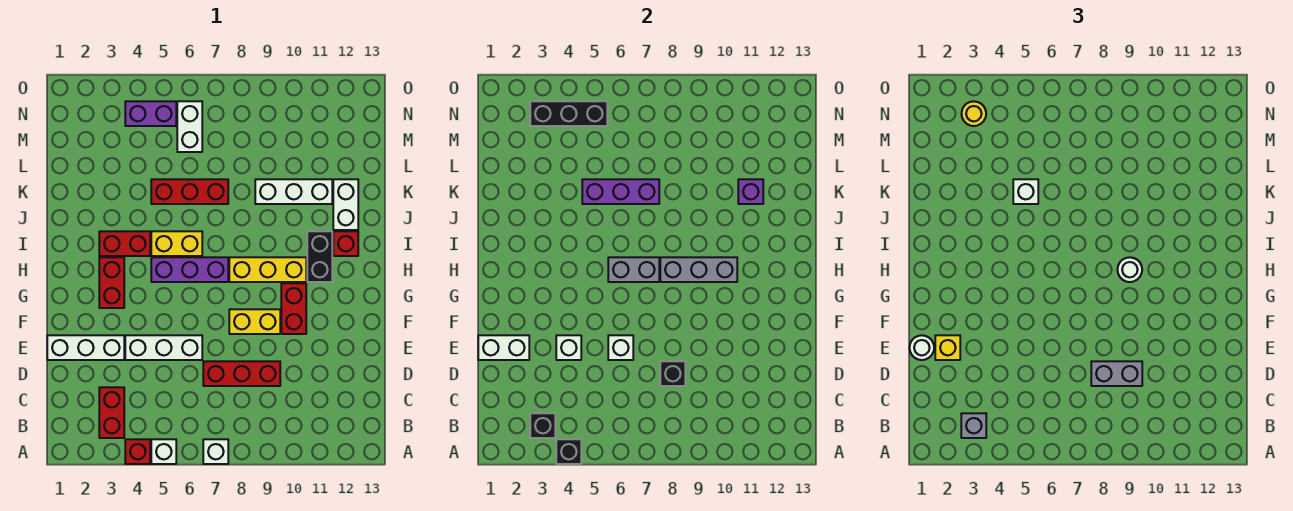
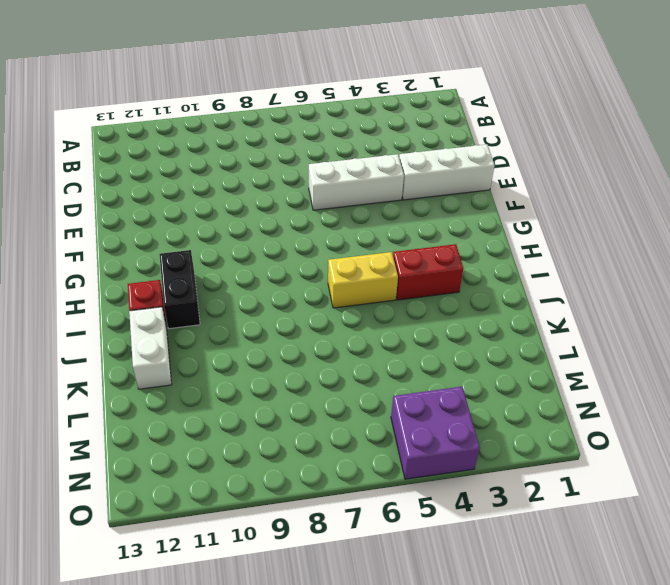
purple 2x2 brick [391,387,480,479] -> purple 1x2 brick [125,101,176,126]
none -> red 1x1 brick [125,439,150,464]
none -> white 1x1 brick [151,439,176,464]
none -> white 1x1 brick [203,439,228,464]
none -> red 1x2 brick [99,387,124,438]

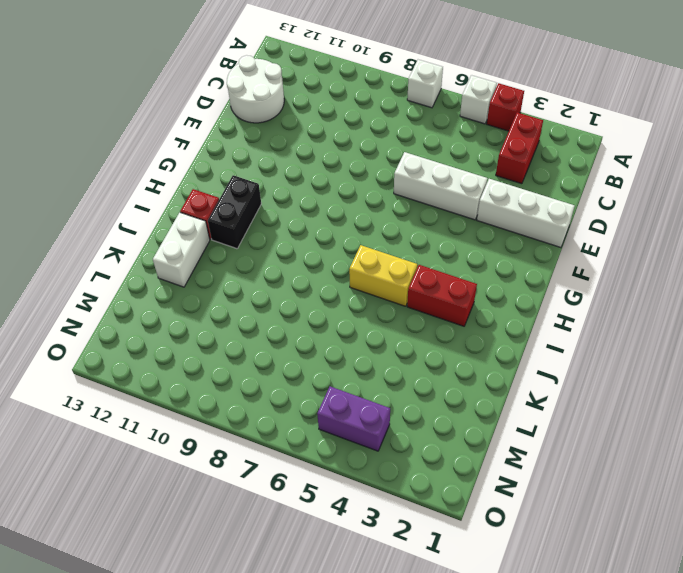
white 2x2 round brick [227,55,284,123] -> none
none -> red 1x3 brick [203,361,280,386]
none -> yellow 1x2 brick [229,309,280,334]
none -> red 1x2 brick [281,283,306,334]
none -> red 1x2 brick [99,257,124,308]

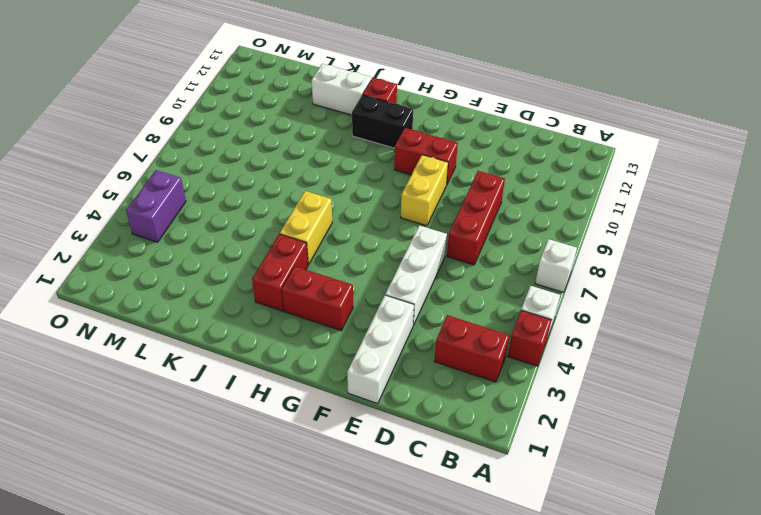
none -> purple 1x3 brick [151,257,228,282]
none -> yellow 1x3 brick [229,257,306,282]
none -> red 1x3 brick [151,179,228,204]
none -> white 1x3 brick [255,179,332,204]

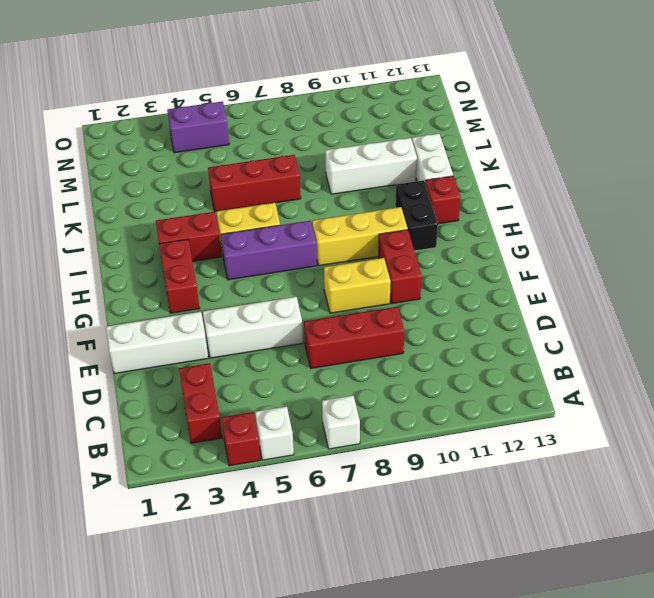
none -> white 1x2 brick [177,101,202,152]
none -> black 1x1 brick [556,439,581,464]
none -> black 1x1 brick [530,413,555,438]
none -> black 1x1 brick [660,361,685,386]

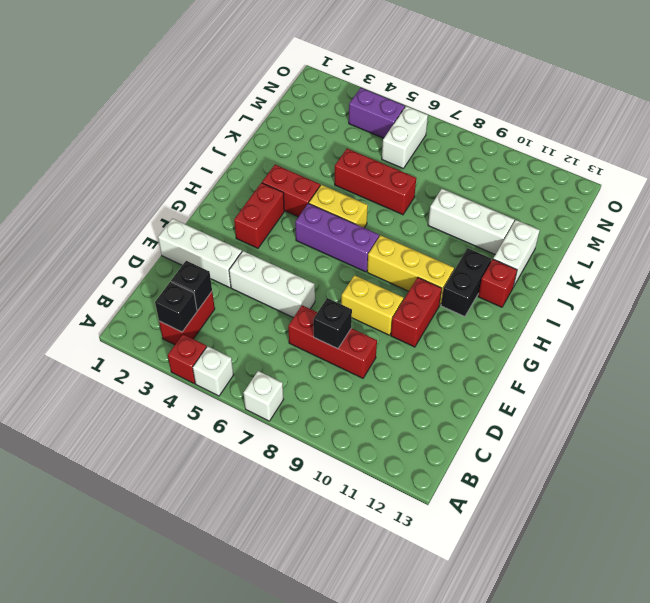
black 1x1 brick [171,261,212,310] -> black 1x1 brick moved to [556,439,581,464]
none -> white 1x2 brick [478,335,529,360]
none -> white 1x1 brick [556,335,581,360]
none -> white 1x1 brick [608,335,633,360]
none -> grey 1x2 brick [608,257,659,282]

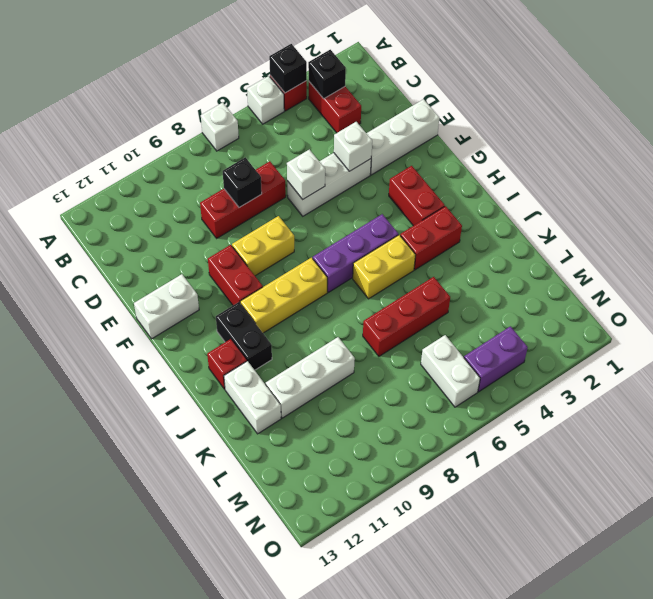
white 1x2 brick [134,274,199,339] -> white 1x2 brick moved to [478,335,529,360]
none -> grey 1x2 brick [608,257,659,282]
none -> grey 1x3 brick [660,257,737,282]
none -> purple 1x3 brick [582,179,659,204]
none -> purple 1x1 brick [738,179,763,204]

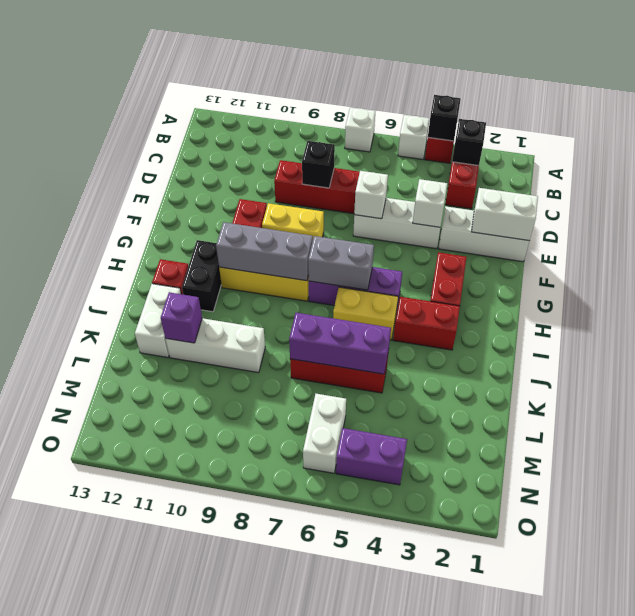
none -> black 1x3 brick [530,101,607,126]
none -> grey 1x1 brick [961,413,986,438]
none -> grey 1x2 brick [1091,361,1142,386]
none -> white 1x1 round brick [910,335,934,360]

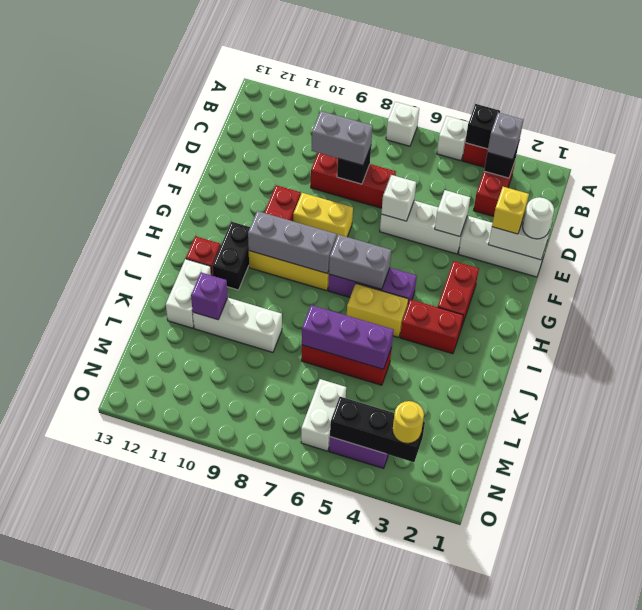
none -> white 1x1 round brick [1118,257,1142,282]
none -> white 1x1 brick [1013,179,1038,204]

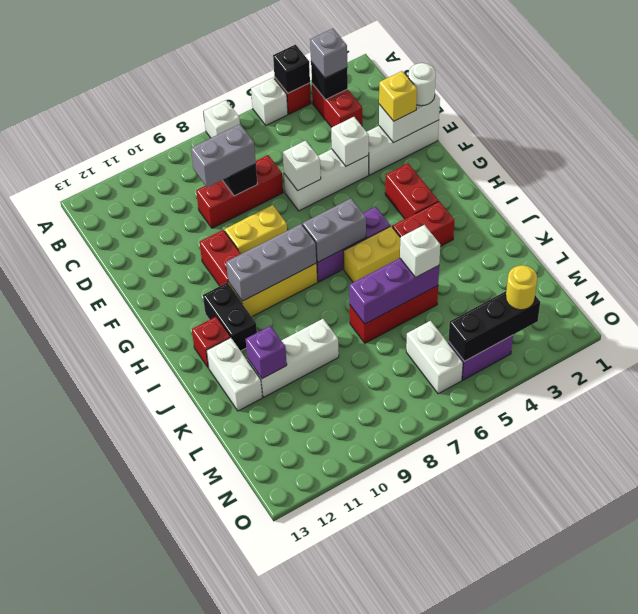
none -> white 1x1 round brick [1118,257,1142,282]

